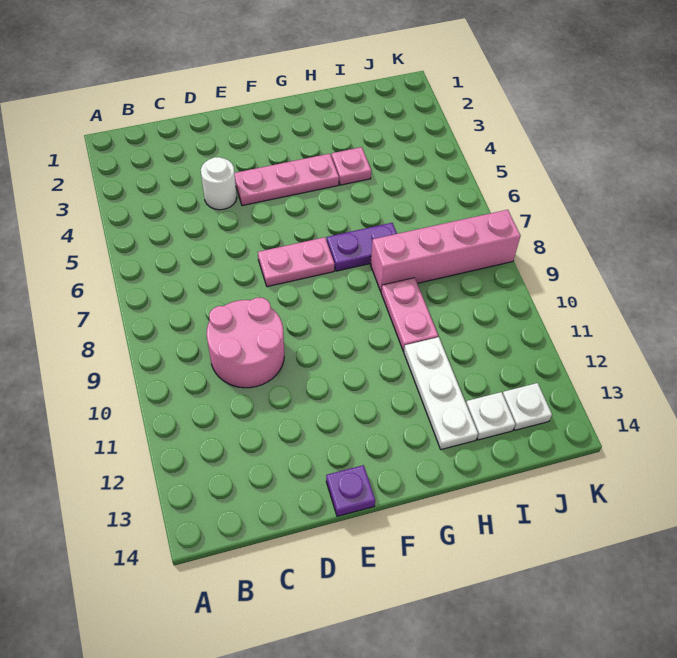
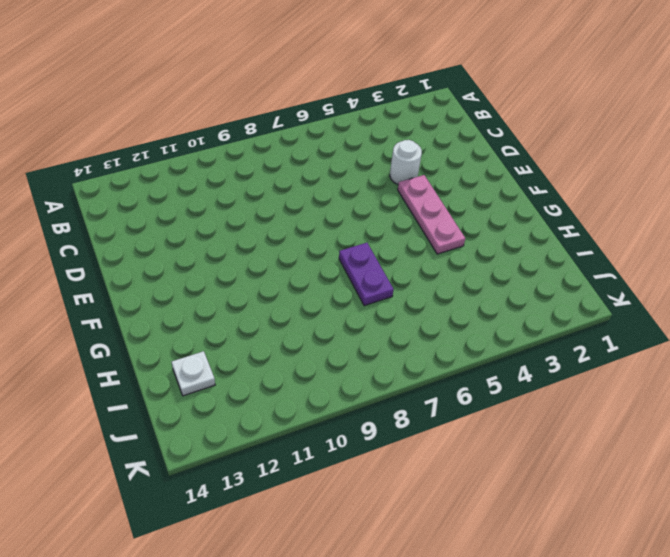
none -> pink 2x2 round brick [207,298,284,388]
none -> pink 1x2 plate [258,237,334,287]
none -> purple 1x1 plate [326,465,375,516]

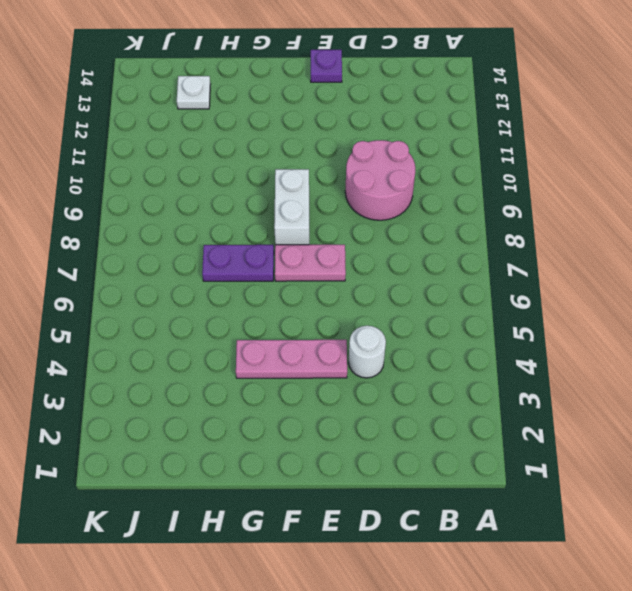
white 1x2 brick [274,169,309,245] -> none
none -> pink 1x1 plate [331,147,371,185]
none -> pink 1x4 brick [370,210,520,291]
none -> pink 1x2 plate [381,278,438,351]

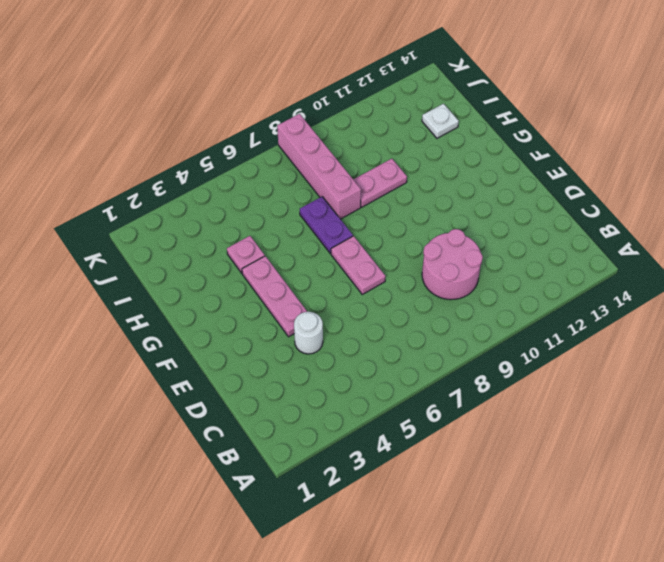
none -> purple 1x1 plate [326,465,375,516]
none -> white 1x3 plate [404,337,478,450]
none -> white 1x1 plate [503,383,552,430]

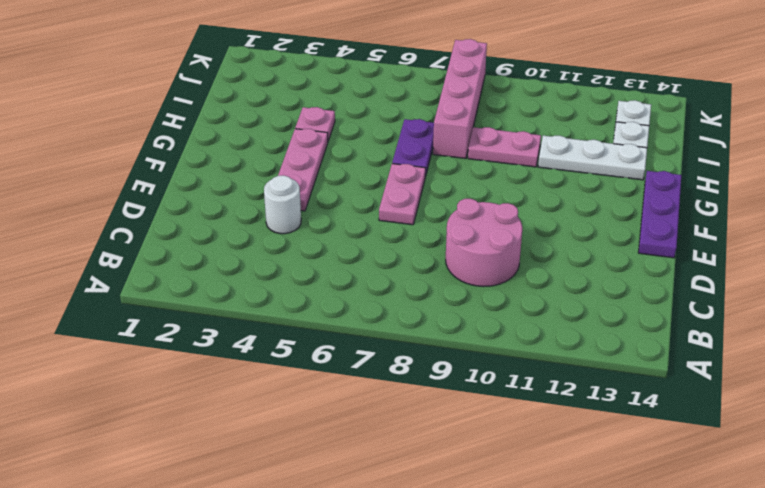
purple 1x3 plate [638,171,681,258] -> purple 1x1 plate [326,465,375,516]

